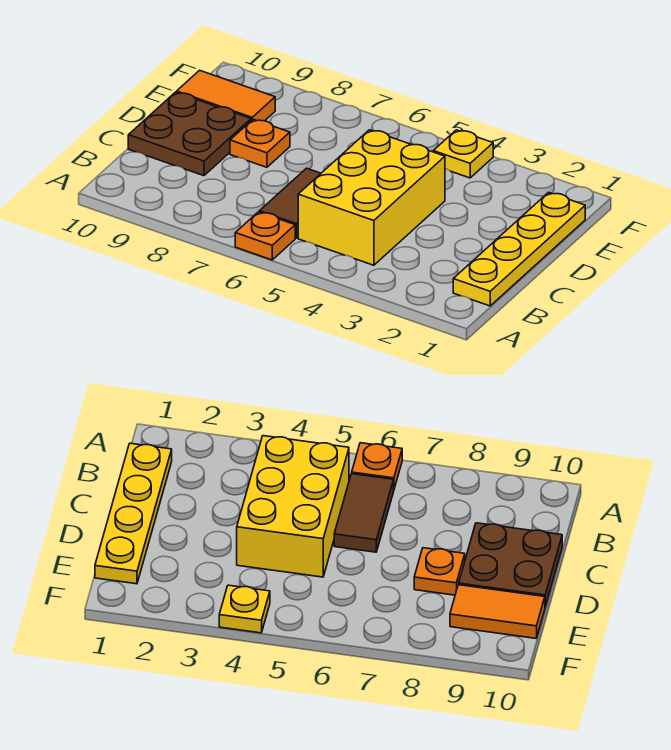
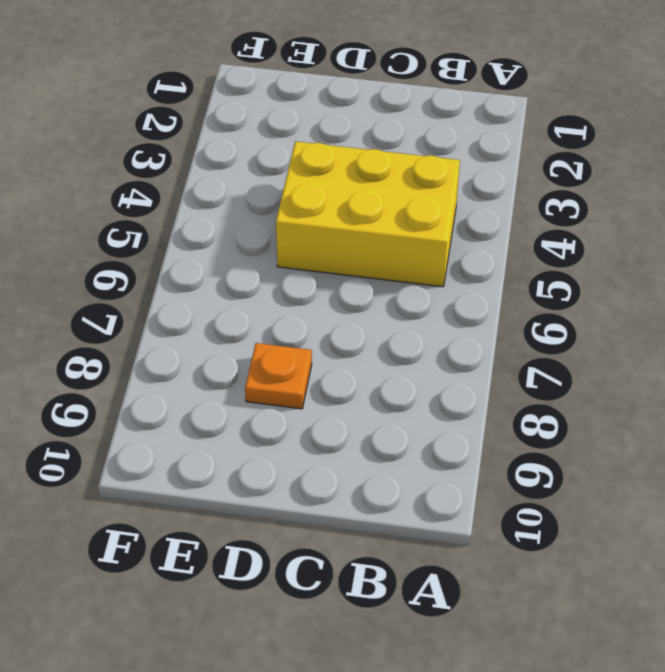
none -> orange 1x1 plate [235,212,295,260]
none -> yellow 1x4 plate [453,192,585,306]

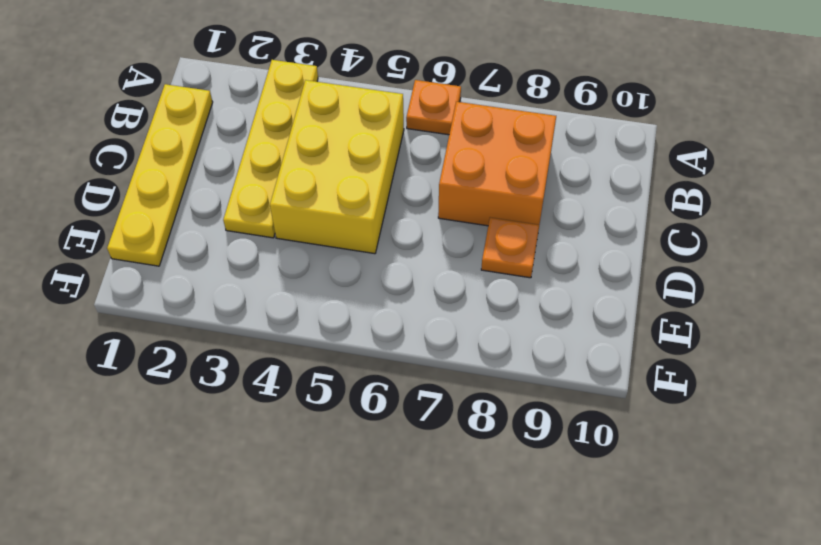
yellow 1x4 plate [223,60,318,238] -> none
orange 2x2 brick [438,102,556,226] -> none
none -> brown 1x2 tile [259,168,321,238]
none -> brown 2x2 plate [128,92,251,176]

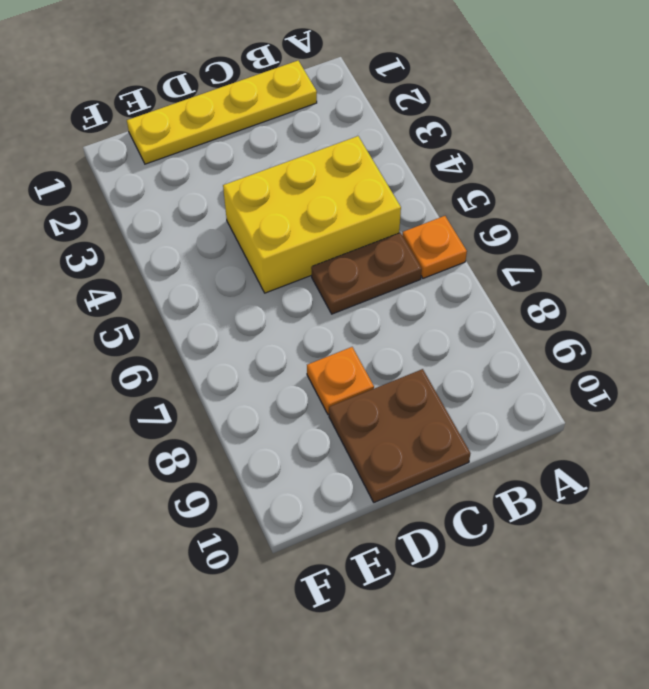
brown 1x2 plate [311,233,422,314] -> brown 1x2 tile [259,168,321,238]
none -> orange 1x2 tile [177,70,275,121]
none -> yellow 1x1 plate [433,130,493,178]

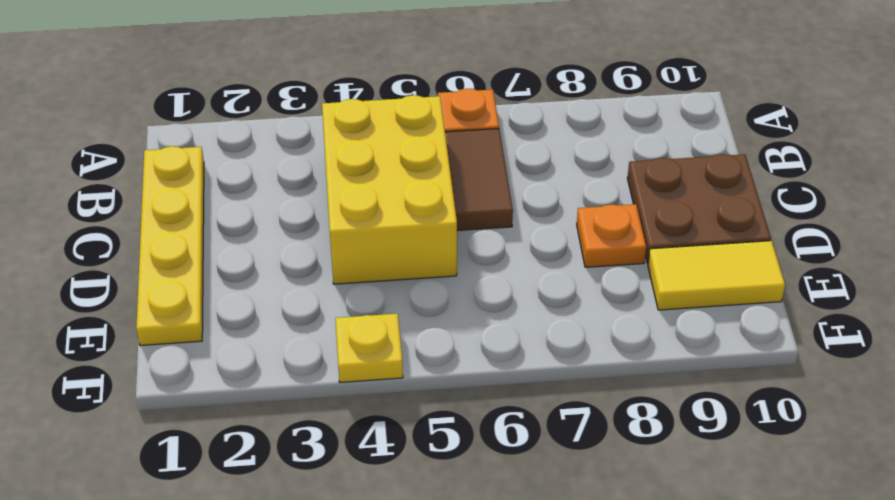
yellow 1x2 tile [648,241,785,310] -> orange 1x2 tile [177,70,275,121]

